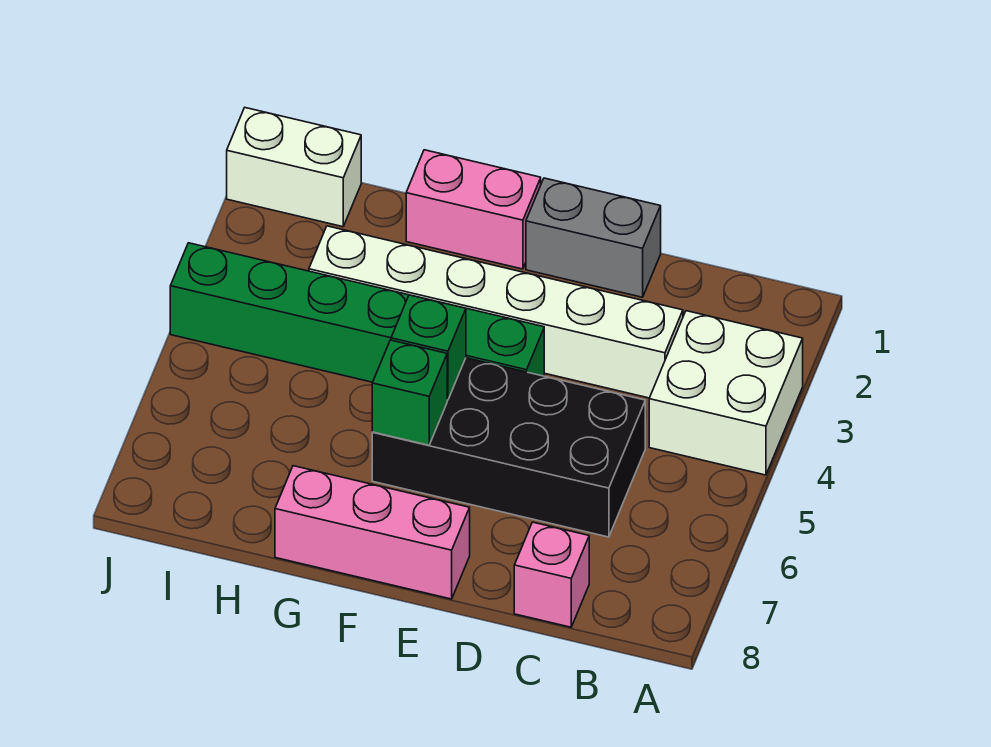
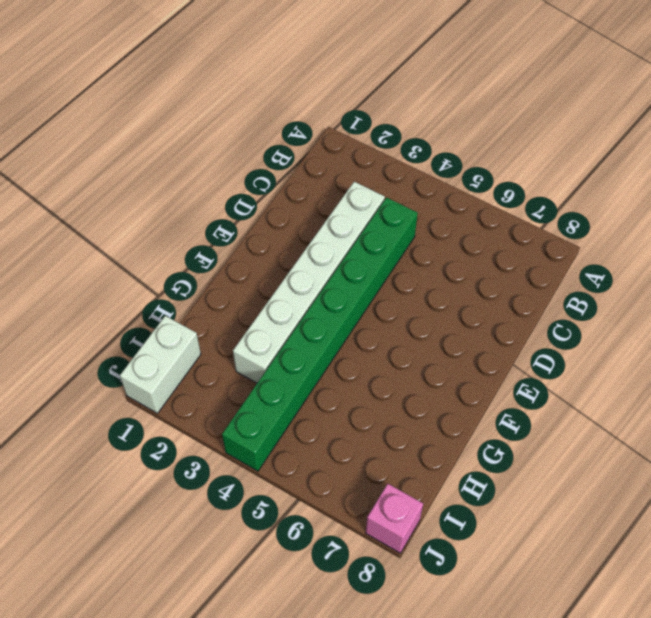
green 1x8 brick [222,197,418,471] -> green 1x6 brick [170,243,544,382]
pink 1x1 brick [366,484,423,553] -> pink 1x1 brick moved to [514,522,589,627]
none -> white 2x2 brick [649,311,803,475]
none -> black 2x4 brick [372,358,645,537]

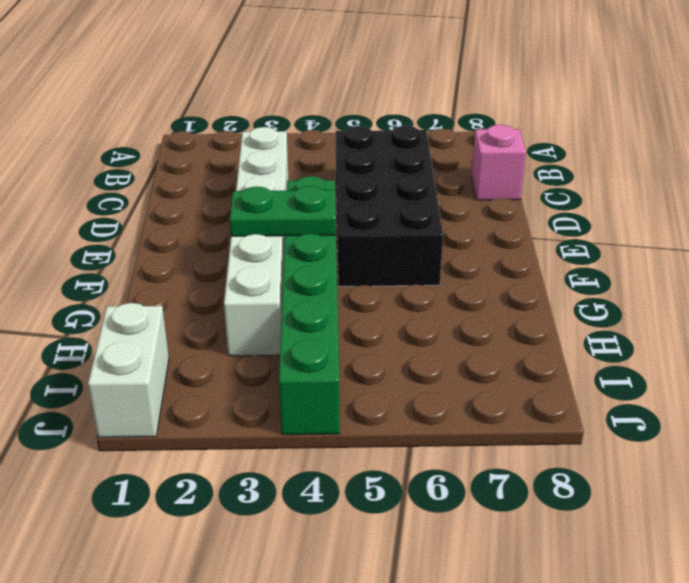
green 1x2 plate [230,186,336,236] -> none
none -> white 2x2 brick [649,311,803,475]
none -> grey 1x2 brick [526,178,661,297]

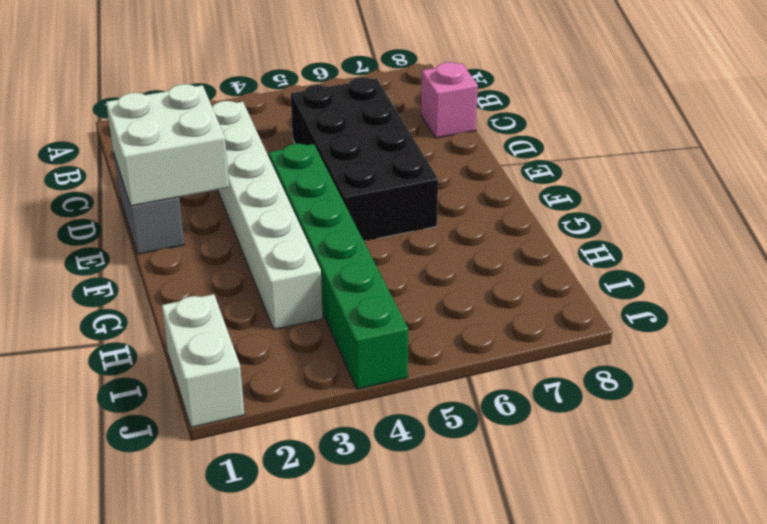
white 2x2 brick [106,84,229,206] -> white 2x2 brick moved to [649,311,803,475]
none -> pink 1x3 brick [275,466,470,599]
none -> pink 1x2 brick [406,150,541,269]

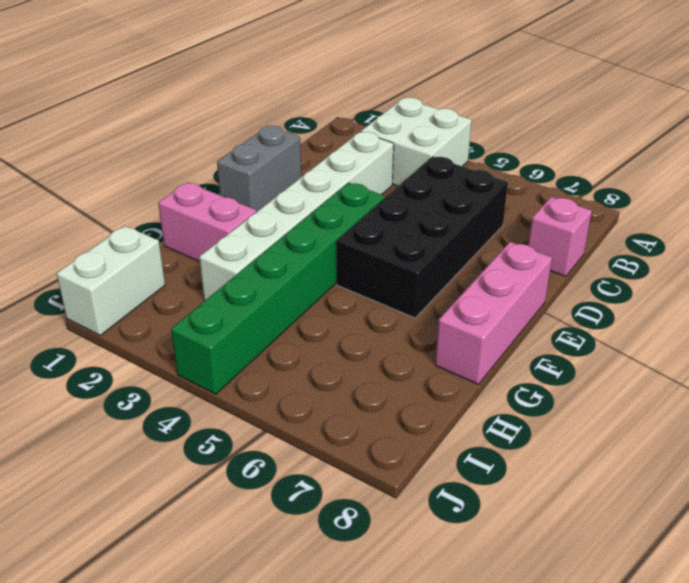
pink 1x2 brick [158,182,256,262] -> pink 1x2 brick turned to [406,150,541,269]
none -> green 1x1 brick [391,295,466,400]
none -> green 1x1 brick [372,340,447,445]

